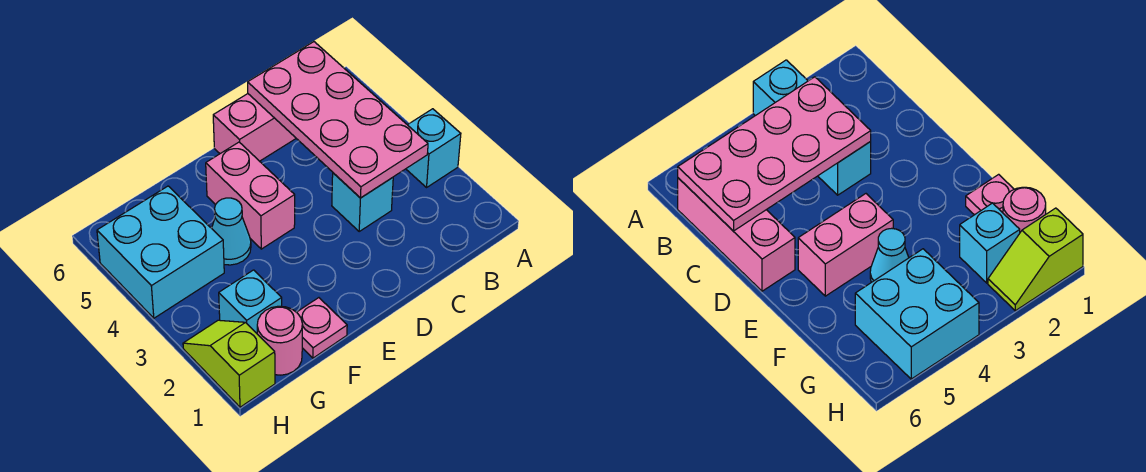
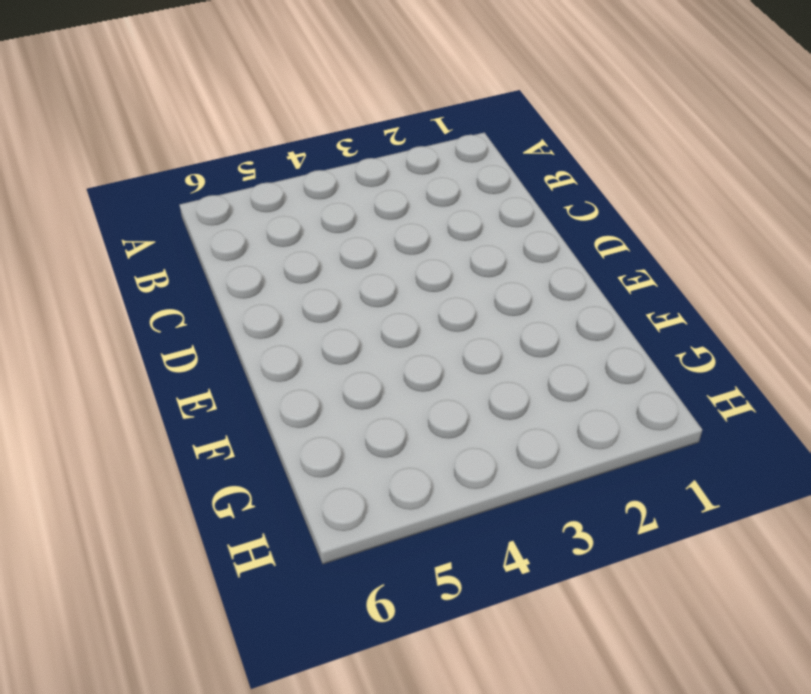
none -> cyan 1x1 brick [406,109,461,187]
none -> pink 1x3 brick [213,94,296,161]

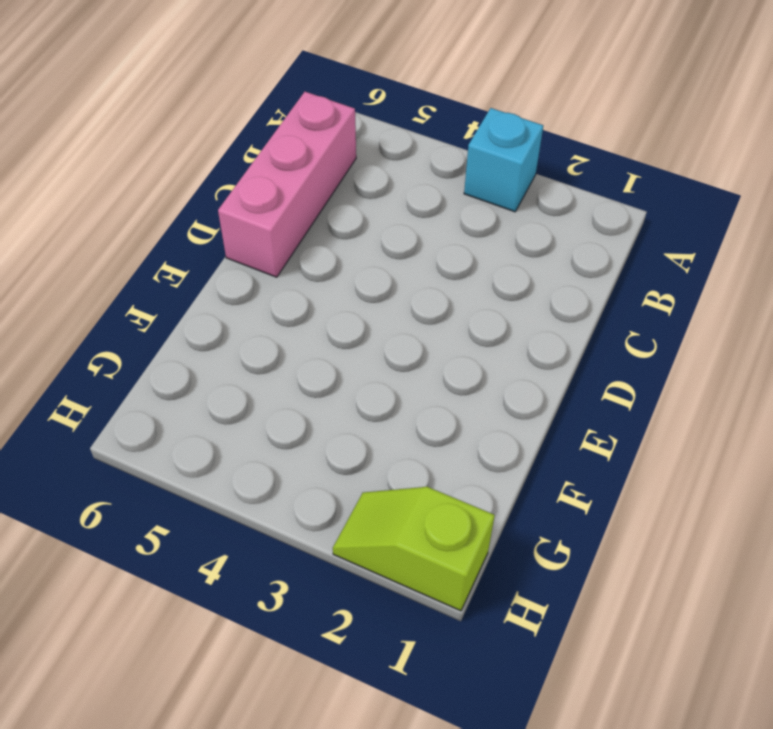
none -> cyan 1x1 brick [332,173,393,231]
none -> pink 1x2 brick [206,142,295,249]

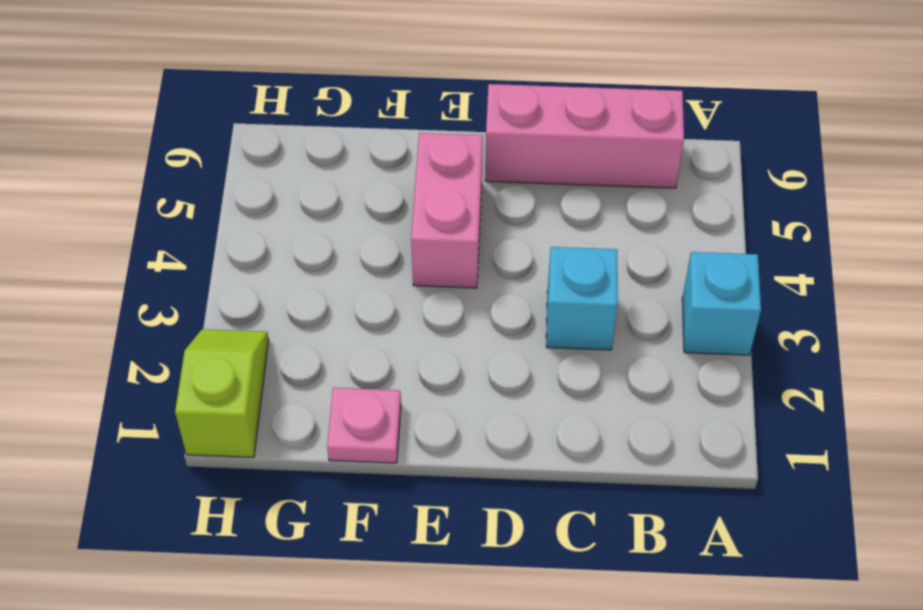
none -> cyan 1x1 cone [212,198,251,265]
none -> pink 1x1 round brick [257,306,302,375]

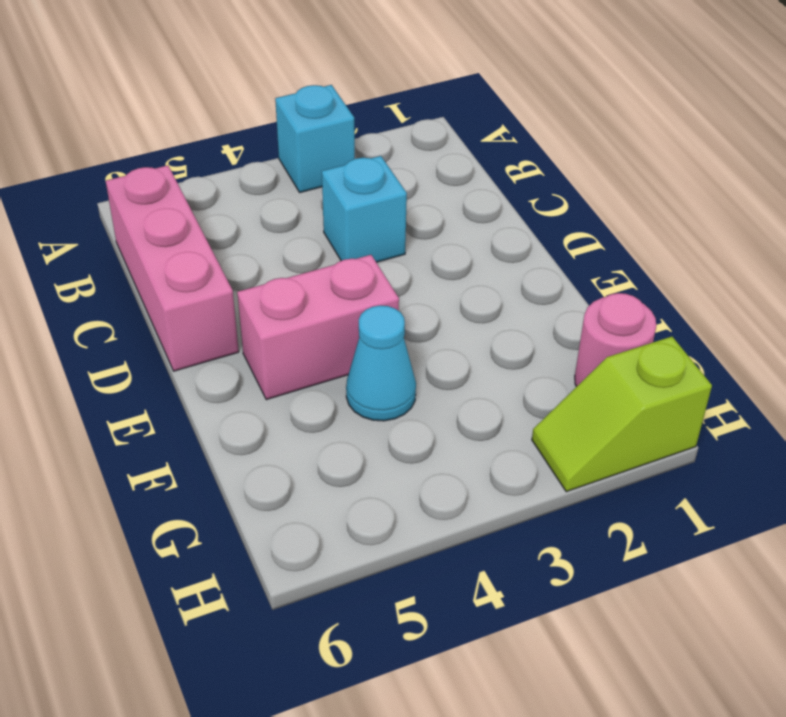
none -> pink 1x1 plate [297,298,347,358]
none -> cyan 1x1 brick [219,270,282,333]

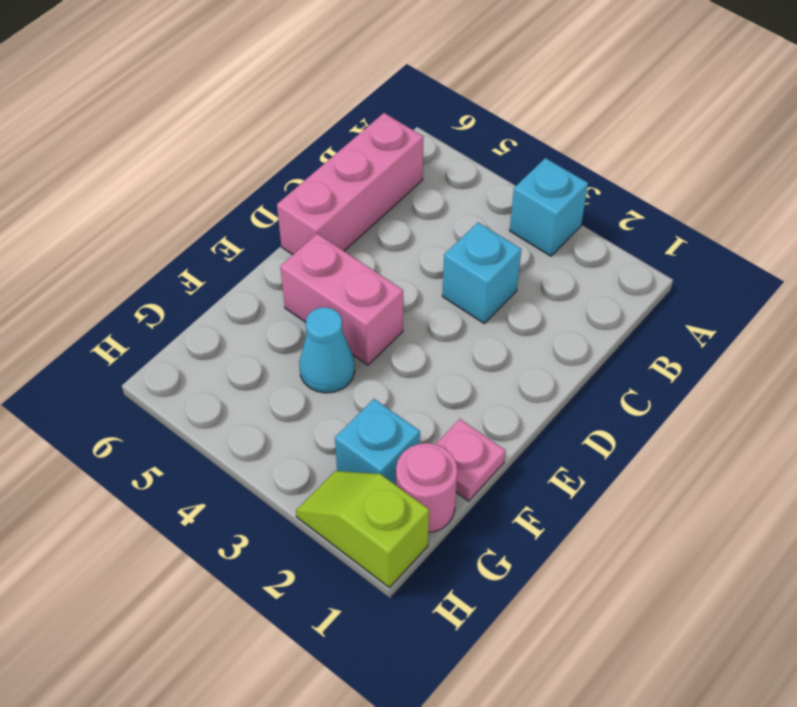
none -> cyan 2x2 brick [97,186,224,318]
none -> pink 2x4 plate [248,42,428,198]

